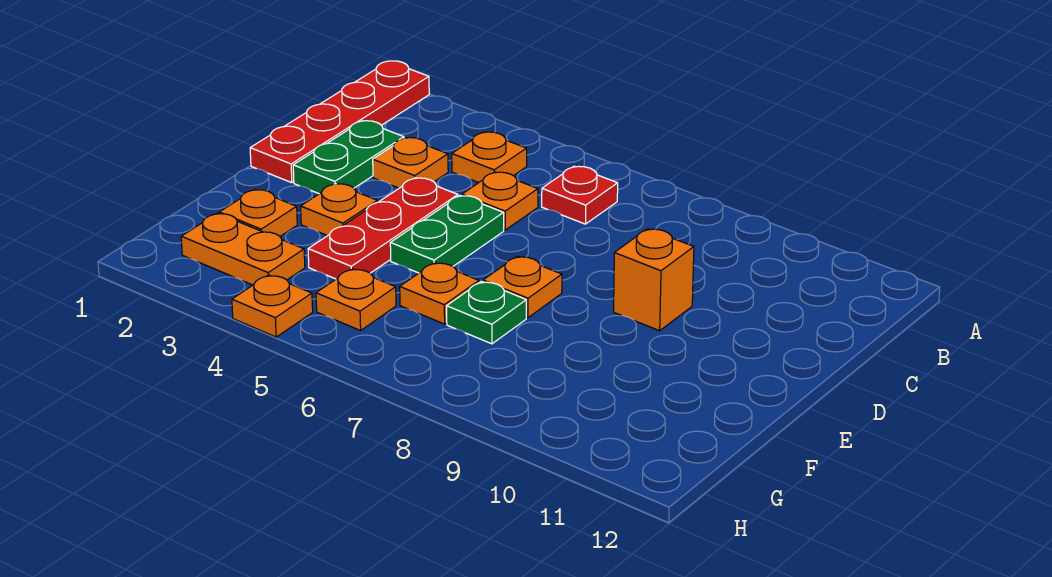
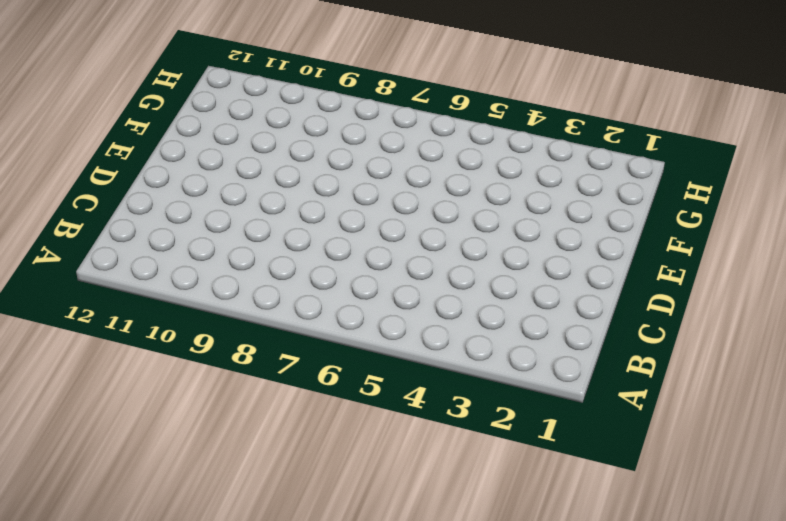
none -> red 1x4 plate [250,61,429,183]
none -> orange 1x1 plate [452,132,527,183]
none -> red 1x1 plate [542,166,618,224]

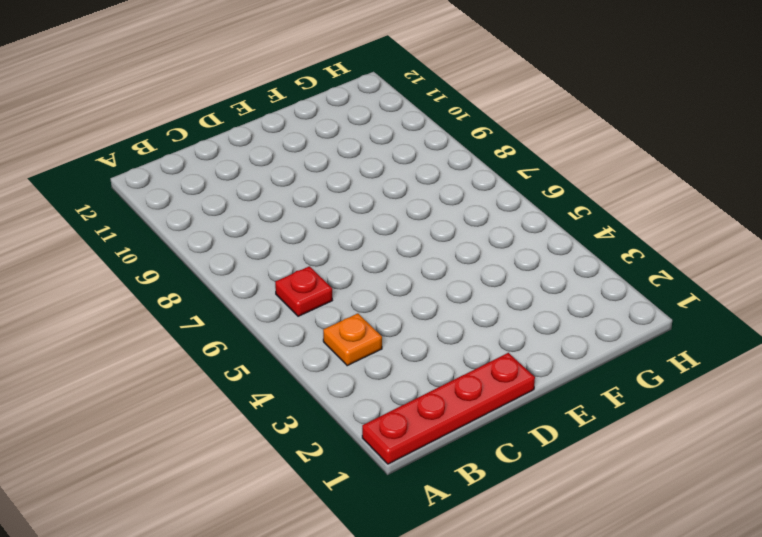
none -> green 1x2 plate [293,121,404,194]
none -> orange 1x1 plate [373,138,448,188]
none -> orange 1x1 plate [462,172,538,230]

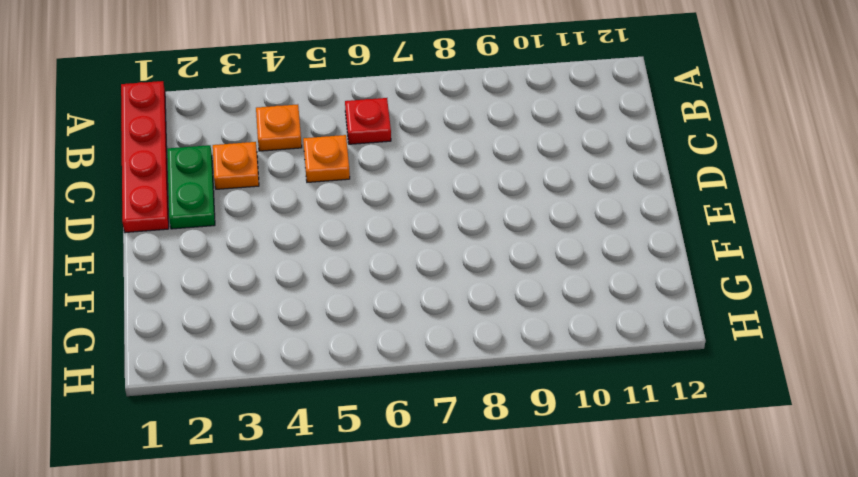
none -> red 1x3 plate [308,178,458,279]
none -> green 1x2 plate [390,195,504,273]
none -> orange 1x1 brick [614,229,694,331]

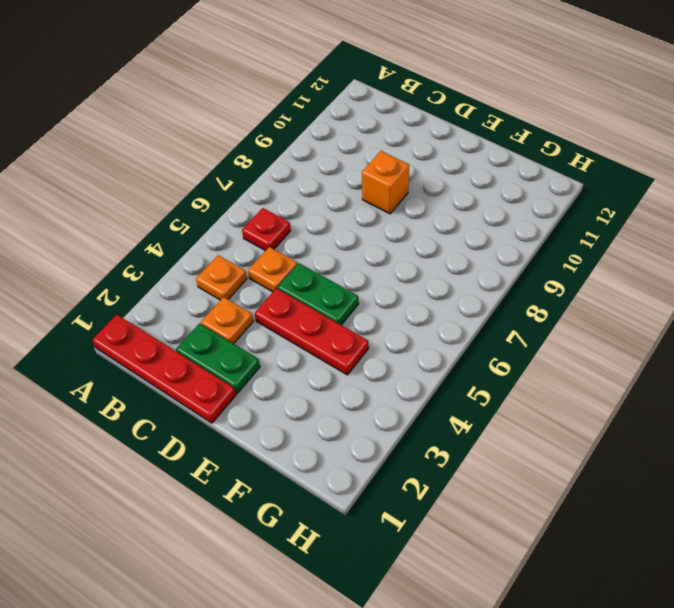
none -> orange 1x1 plate [301,184,378,236]
none -> orange 1x1 plate [483,256,562,318]
none -> orange 1x1 plate [219,190,297,236]

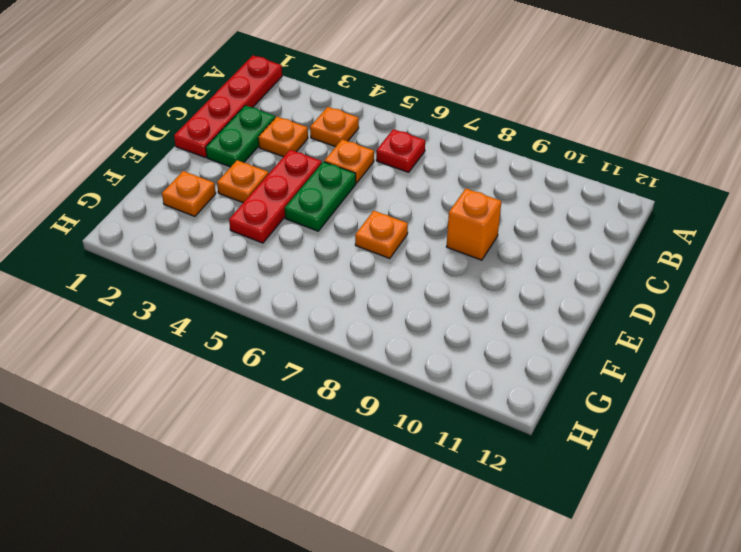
none -> orange 1x1 plate [400,262,479,324]
none -> green 1x1 plate [447,281,526,344]
none -> orange 1x2 plate [181,213,305,285]

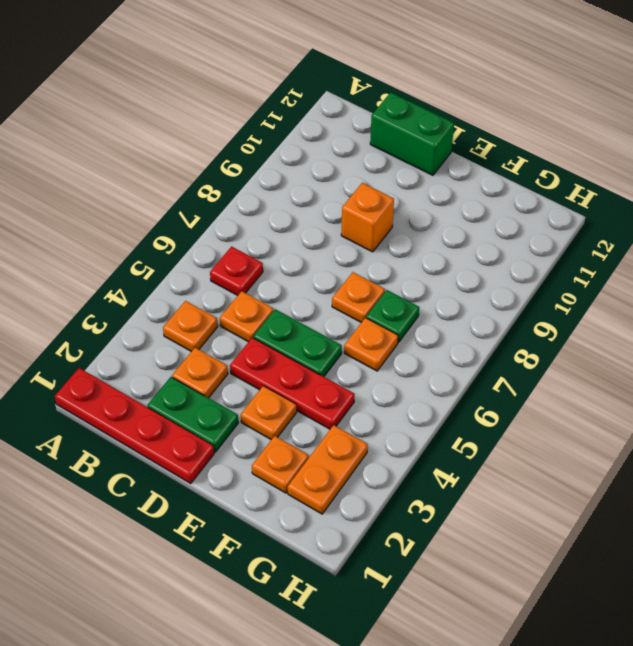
green 1x2 brick [370,92,454,175] -> none
none -> orange 1x1 plate [316,269,396,331]
none -> orange 1x1 plate [232,275,313,337]

